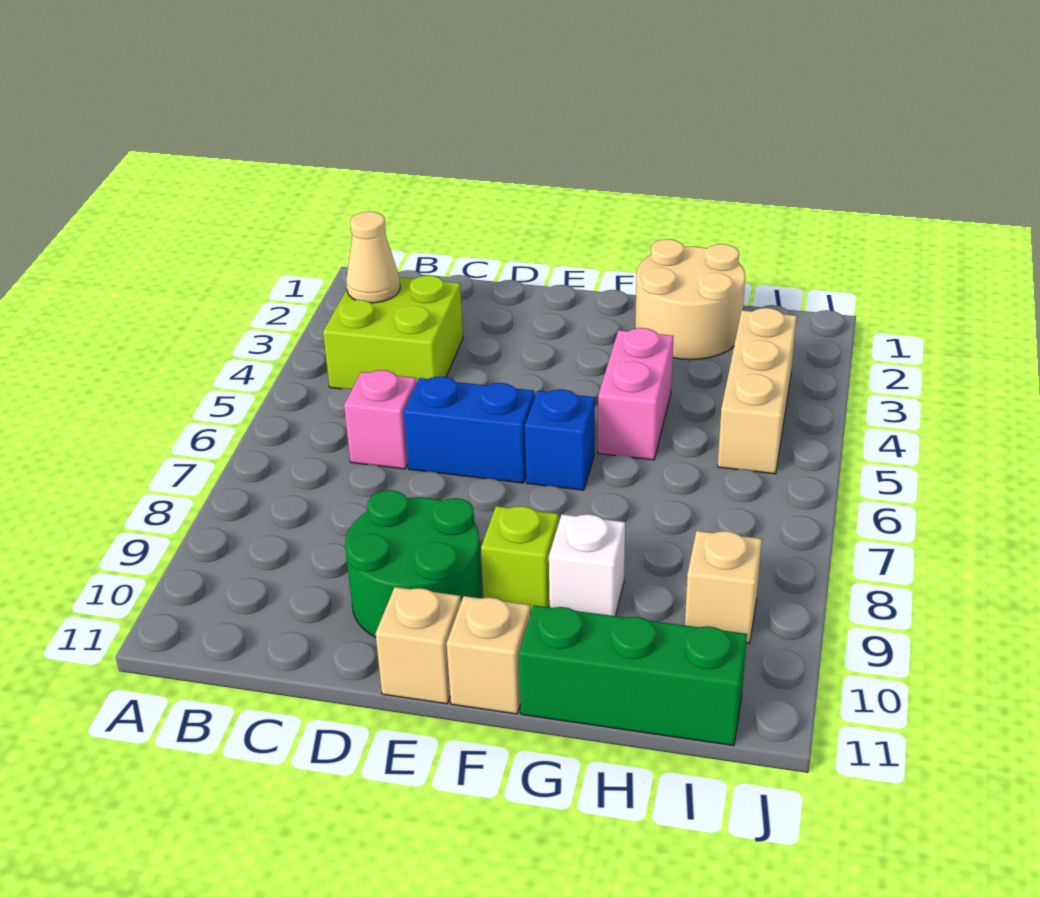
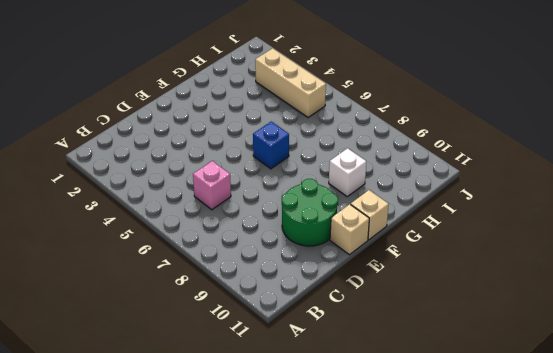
none -> lime 2x2 brick [323,275,463,389]
none -> blue 1x2 brick [404,376,535,483]
none -> lime 1x1 brick [481,506,559,614]

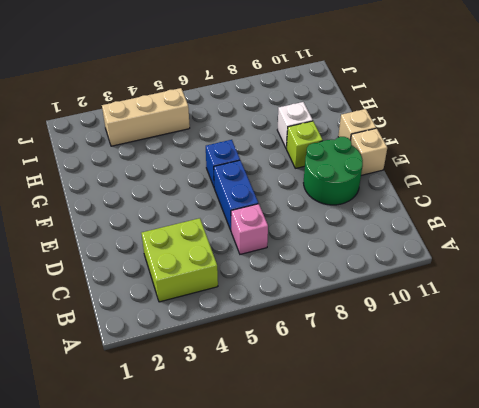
none -> tan 2x2 round brick [635,239,745,360]
none -> pink 1x2 brick [598,328,673,460]
none -> green 1x3 brick [519,605,747,746]

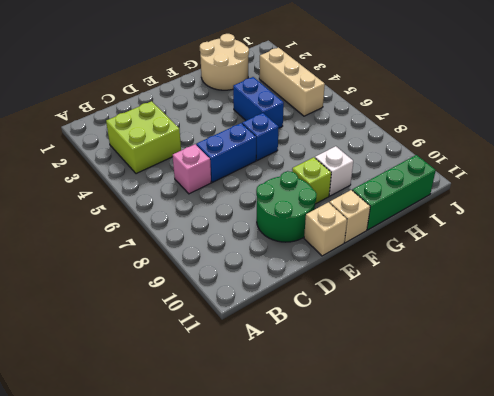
blue 1x2 brick [233,77,284,128] -> pink 1x2 brick [598,328,673,460]
none -> tan 1x1 brick [685,531,762,643]
none -> tan 1x1 cone [346,211,400,303]

